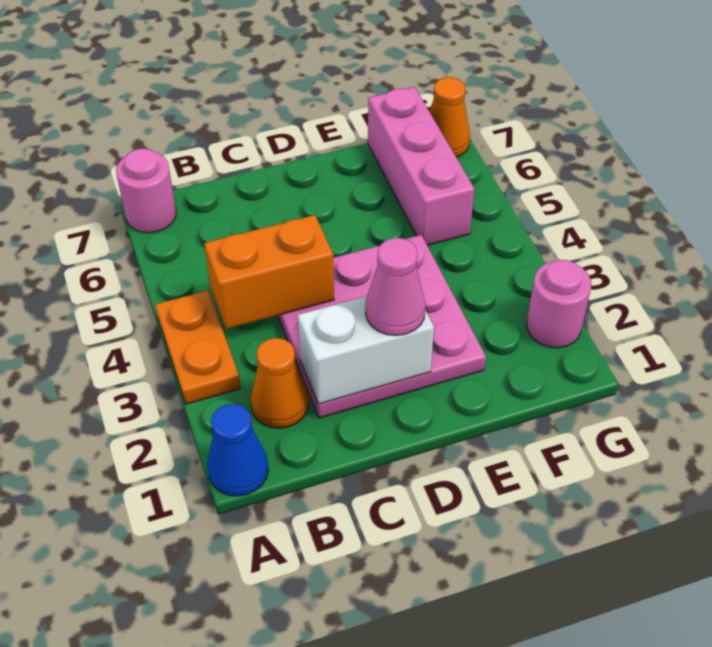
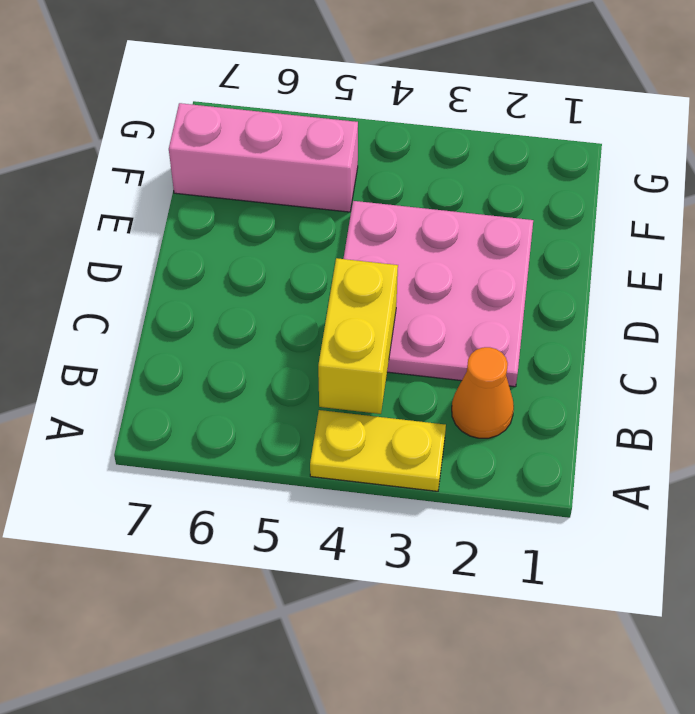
yellow 1x2 plate [310,410,446,491] -> orange 1x2 plate [155,291,241,404]
yellow 1x2 brick [318,258,398,414] -> orange 1x2 brick [204,215,334,329]
none -> blue 1x1 cone [207,404,268,496]
none -> pink 1x1 round brick [116,149,176,233]

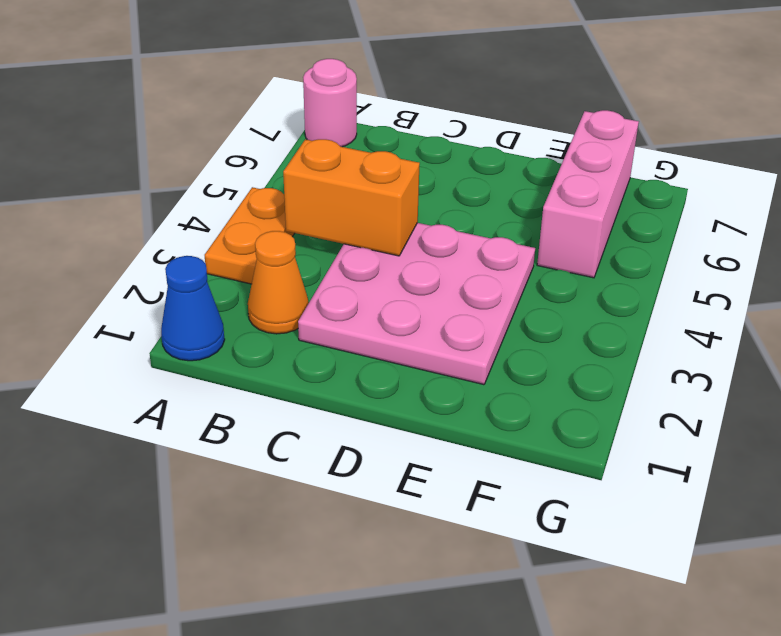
none -> pink 1x1 round brick [527,260,591,348]
none -> orange 1x1 cone [429,77,470,157]

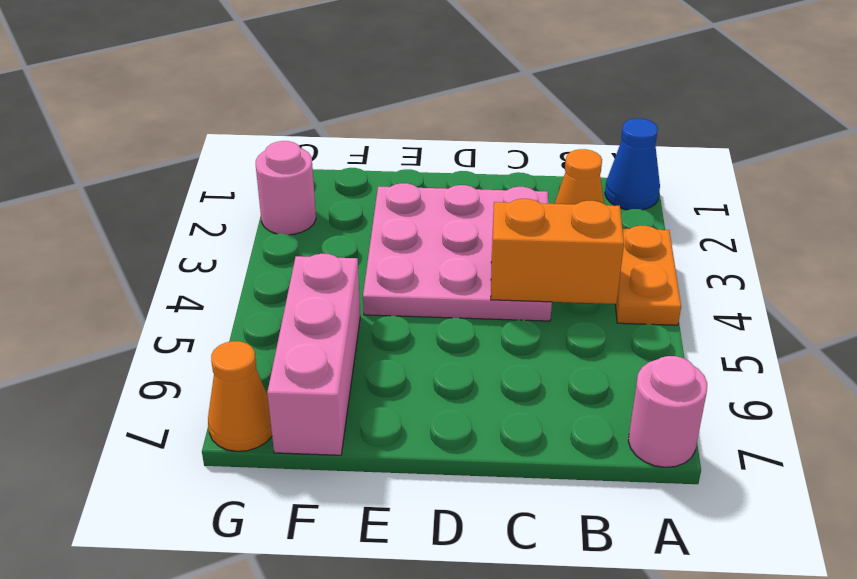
none -> white 1x2 brick [298,296,434,404]
none -> pink 1x1 cone [365,238,426,335]

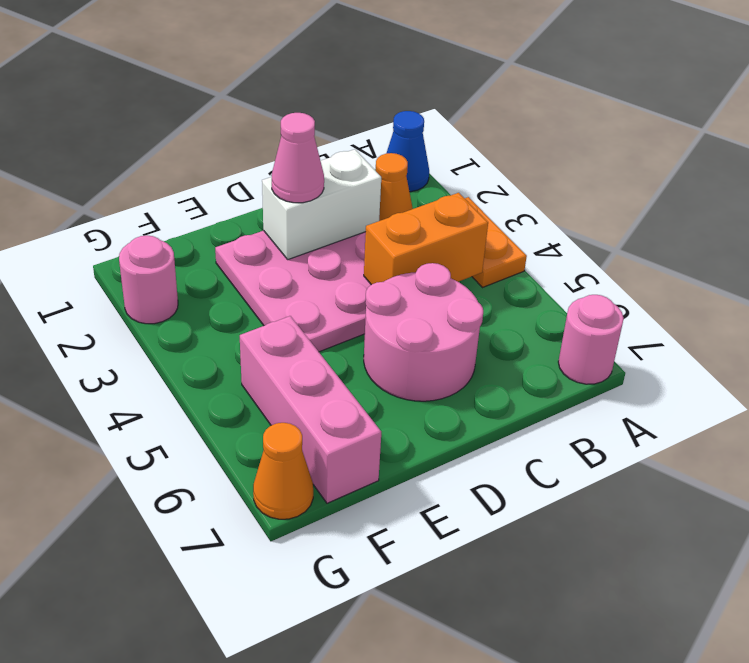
pink 2x2 round brick [364,263,483,401] -> none

